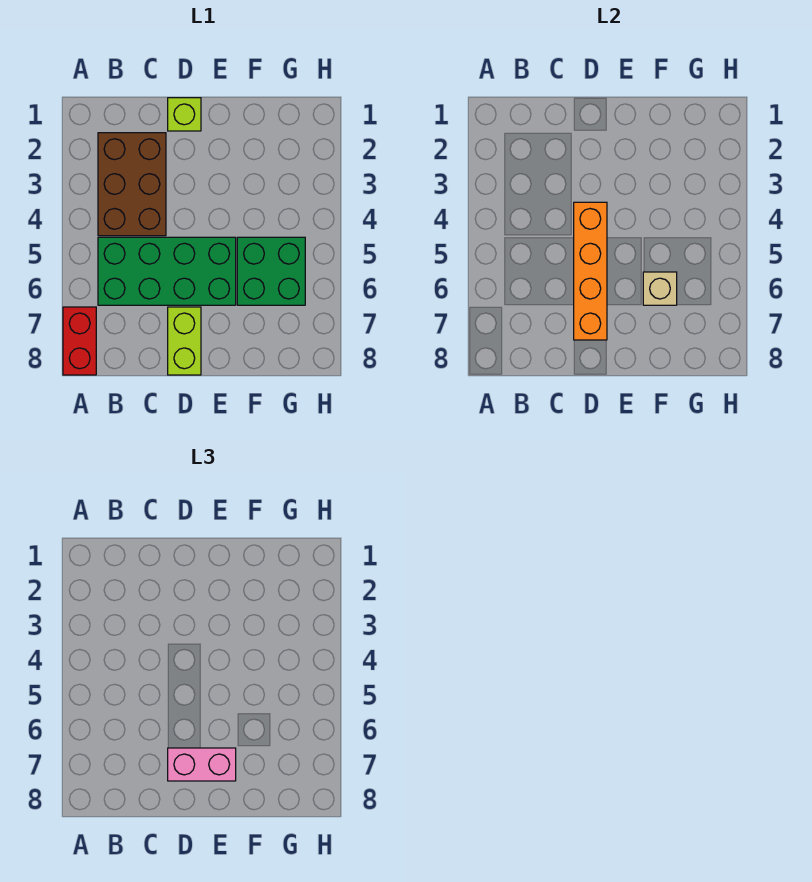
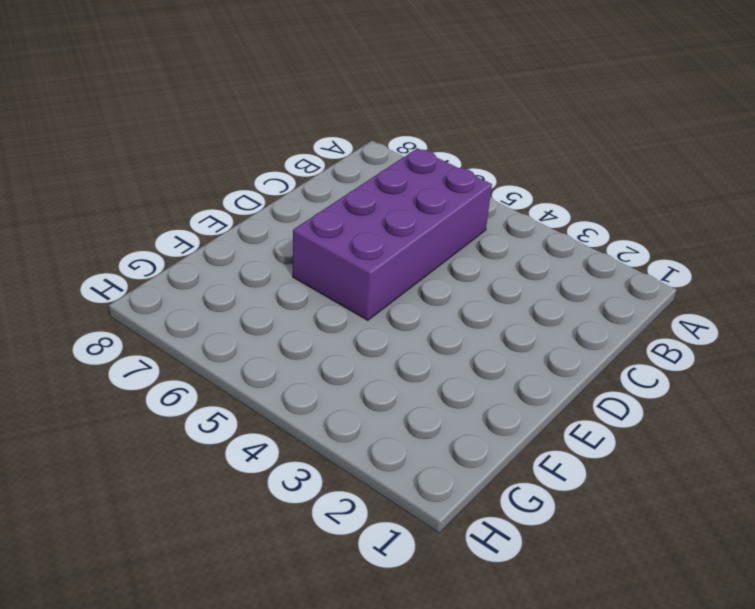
purple 2x4 brick [293,148,492,320] -> green 2x4 brick [98,237,236,305]
none -> red 1x2 brick [63,307,96,375]
none -> brown 2x3 brick [98,133,166,236]

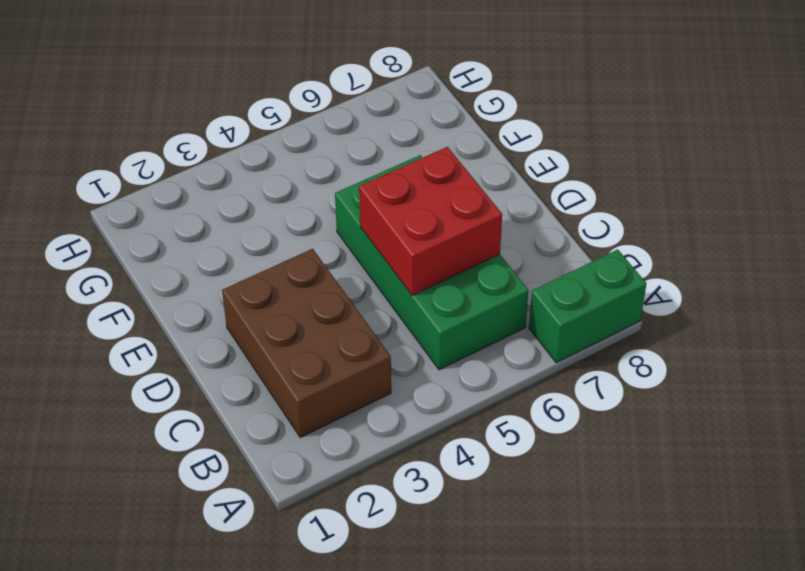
green 1x2 brick [529,249,646,363] -> red 1x2 brick [63,307,96,375]
brown 2x3 brick [222,249,391,437] -> brown 2x3 brick turned to [98,133,166,236]
red 2x2 brick [359,147,502,295] -> orange 1x4 brick [574,202,607,340]
none -> lime 1x1 brick [168,98,201,131]
none -> lime 1x2 brick [168,307,201,375]

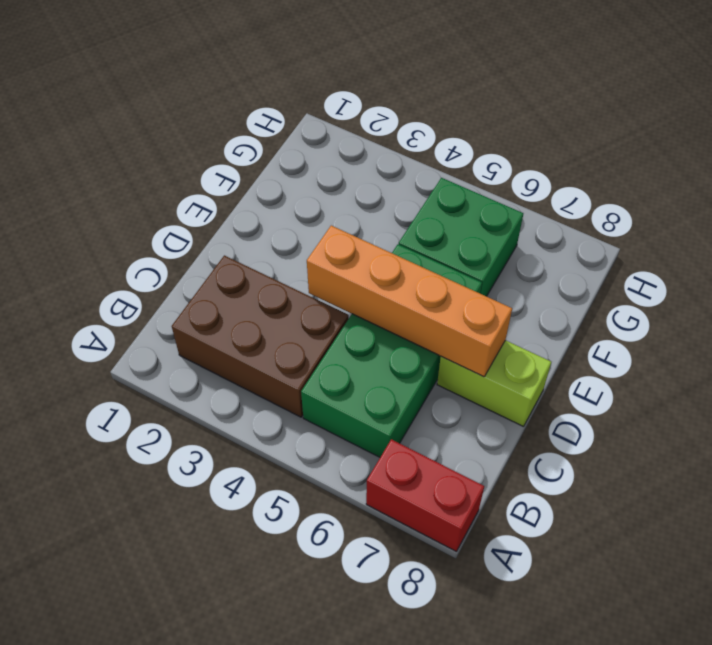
none -> lime 1x1 brick [168,98,201,131]
none -> tan 1x1 brick [643,272,677,305]

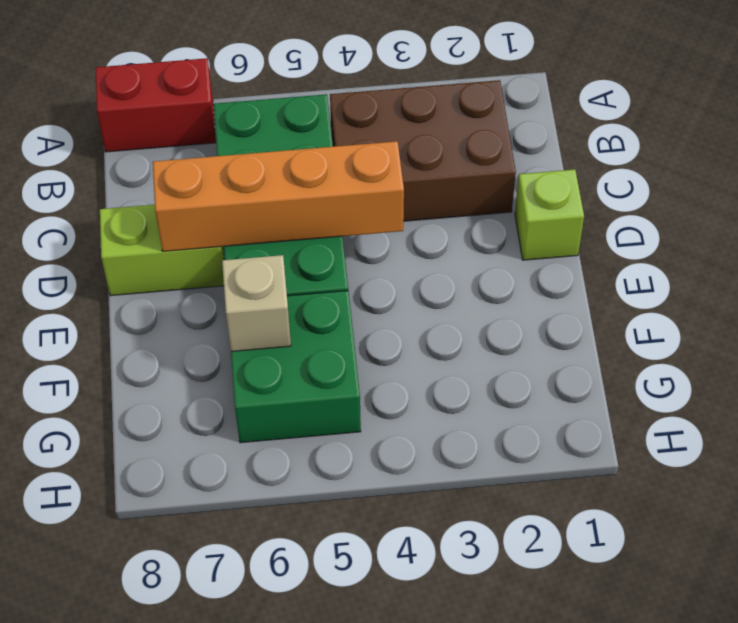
none -> pink 1x2 brick [168,748,236,781]

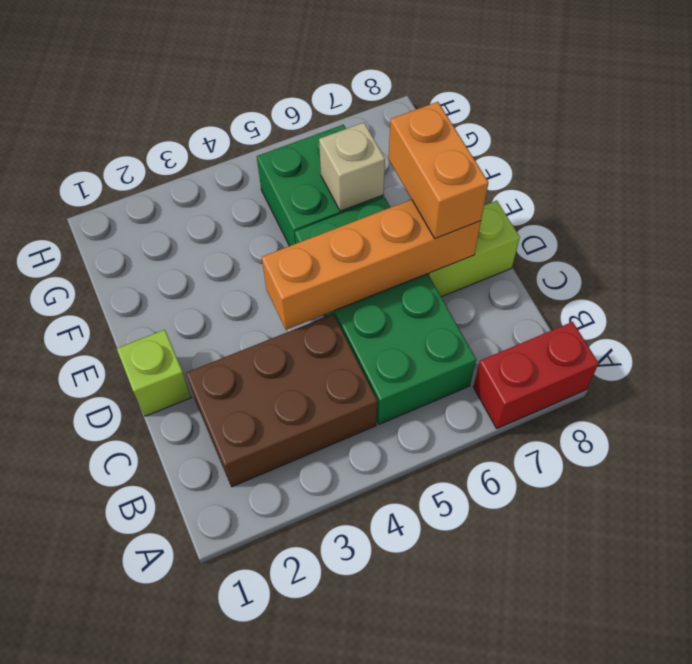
orange 1x2 brick [389,102,489,239] -> pink 1x2 brick [168,748,236,781]

